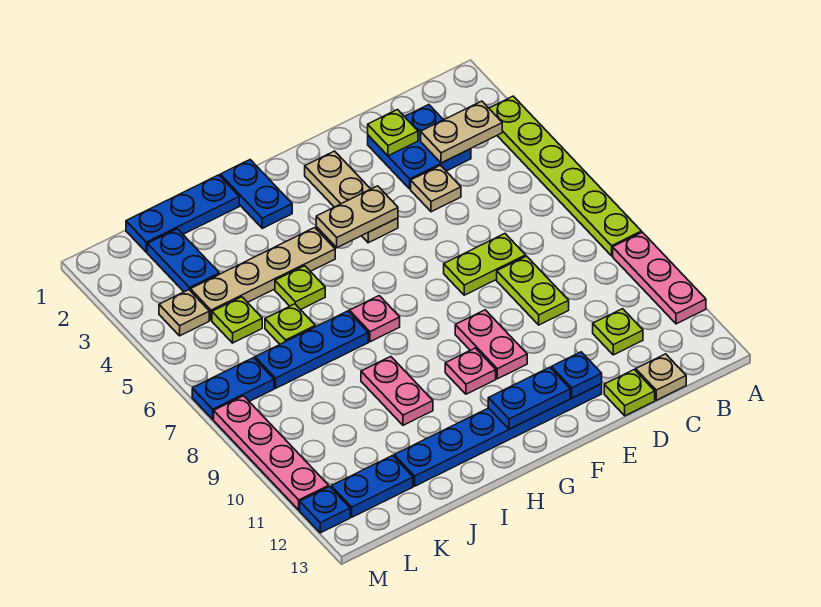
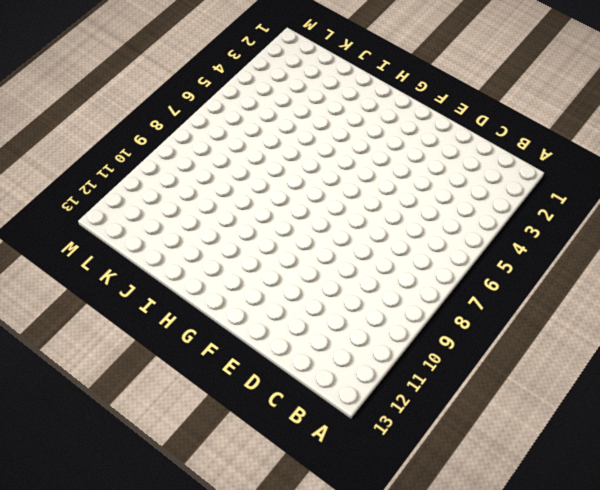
none -> lime 1x6 plate [489,96,641,256]
none -> pink 1x3 plate [613,232,706,324]
none -> blue 2x2 plate [368,105,471,189]
none -> lime 1x1 plate [593,309,643,355]

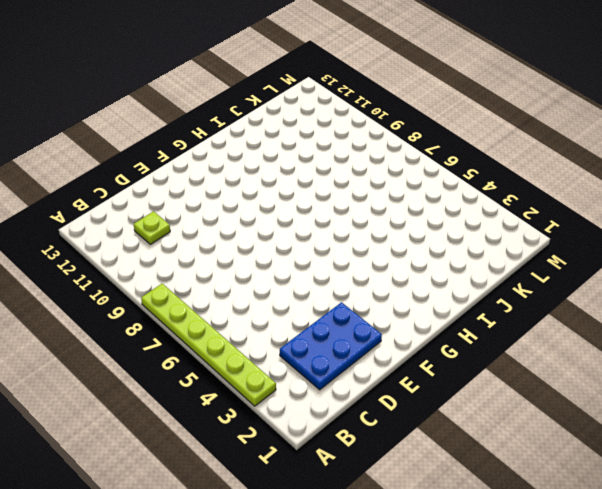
blue 2x3 plate [280,302,382,390] -> blue 2x2 plate [368,105,471,189]
none -> pink 1x3 plate [613,232,706,324]
none -> tan 1x1 plate [636,354,686,400]
none -> tan 1x1 plate [411,165,461,212]
none -> lime 1x2 plate [444,234,526,295]

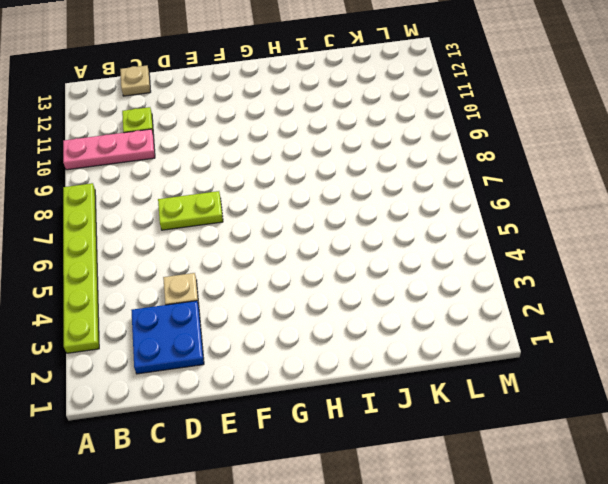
pink 1x3 plate [63,129,155,170] -> pink 1x3 plate turned to [613,232,706,324]
none -> lime 1x2 plate [497,256,569,325]
none -> lime 1x1 plate [604,370,655,416]
none -> blue 1x6 plate [394,384,602,486]
none -> tan 1x3 plate [305,151,398,243]

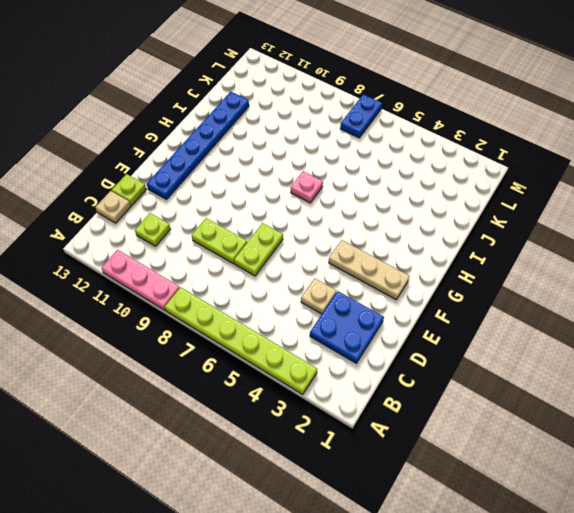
none -> pink 1x2 plate [455,310,527,379]
none -> pink 1x1 plate [445,348,496,394]
none -> blue 1x2 plate [220,160,292,228]
none -> tan 1x4 plate [190,228,335,320]

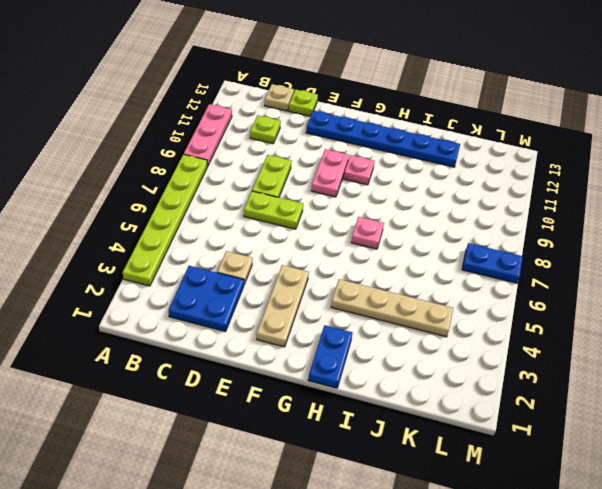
none -> blue 1x3 plate [126,175,239,252]
none -> lime 1x1 plate [275,266,325,310]
none -> blue 1x3 plate [255,311,368,388]
none -> pink 1x2 plate [361,357,433,425]

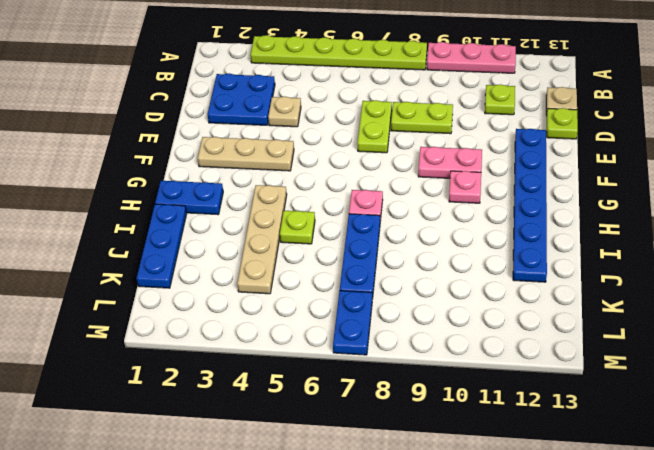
none -> pink 1x2 plate [361,357,433,425]
none -> lime 1x1 plate [265,304,315,344]
none -> blue 1x2 plate [147,229,219,292]
none -> lime 1x1 plate [212,297,262,343]

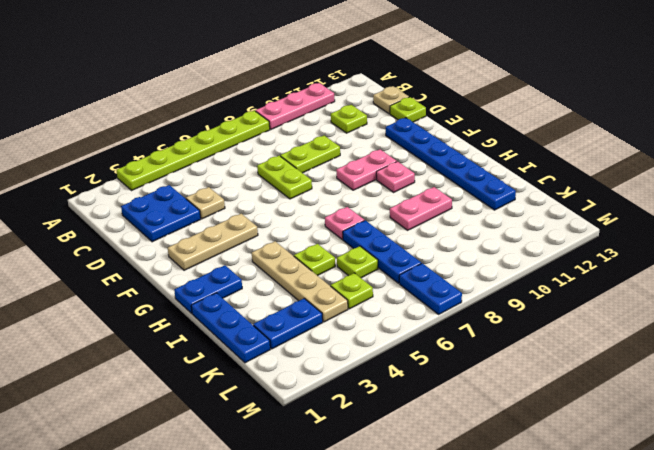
none -> blue 1x2 plate [331,456,413,517]
none -> tan 1x1 plate [159,290,209,336]
none -> pink 1x4 plate [214,396,329,510]
none -> blue 1x1 plate [300,487,350,533]

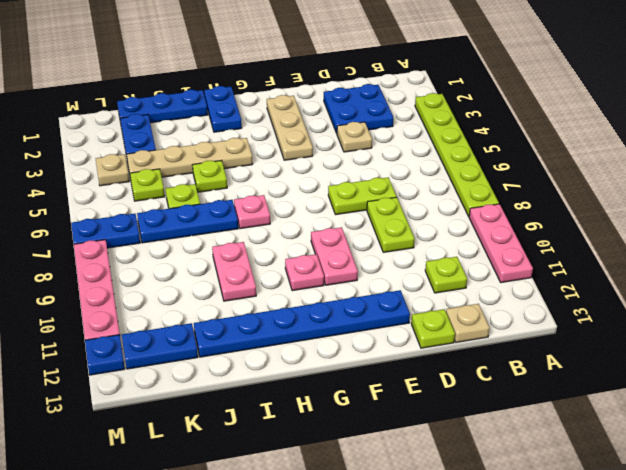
none -> tan 1x2 plate [421,101,502,163]
none -> lime 1x1 plate [368,110,418,156]
none -> blue 1x1 plate [551,352,602,398]
none -> tan 1x2 plate [316,186,398,248]

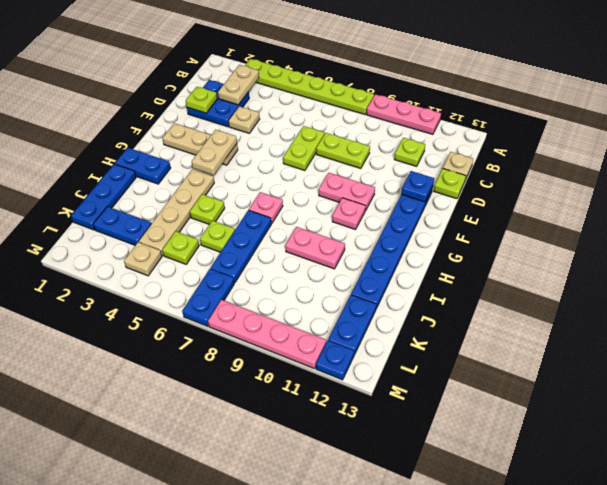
none -> blue 1x2 plate [488,367,570,429]

